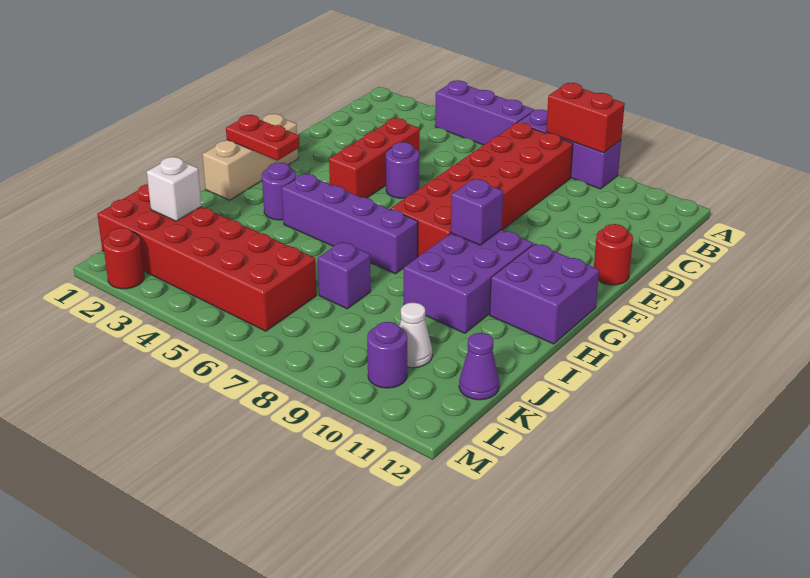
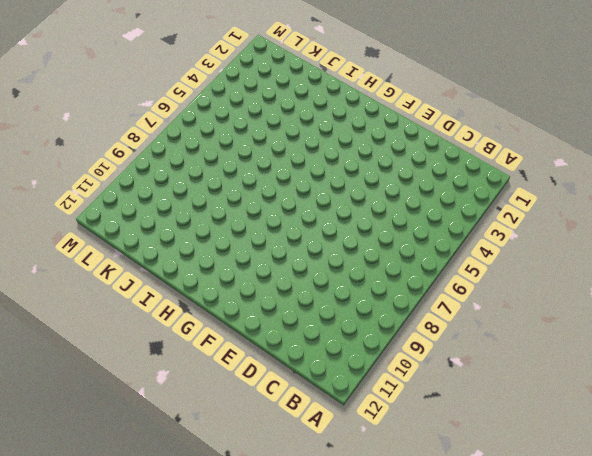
none -> purple 1x3 brick [435,80,534,145]
none -> purple 1x3 brick [518,110,621,189]
none -> red 2x6 brick [391,123,573,257]

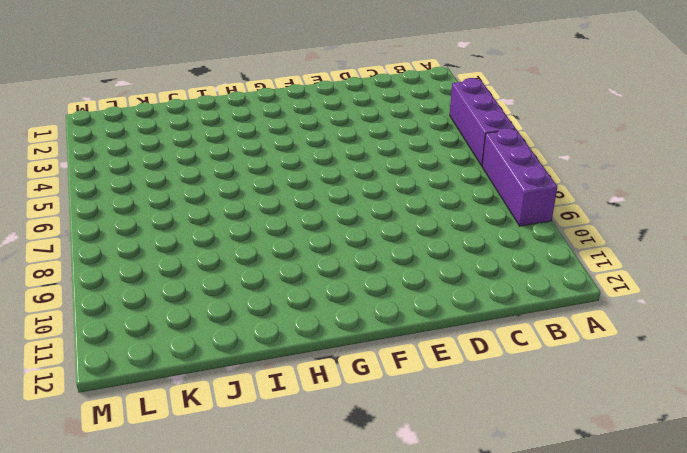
none -> red 2x6 brick [391,123,573,257]
none -> red 1x3 brick [329,118,420,198]
none -> purple 1x1 round brick [386,142,419,198]

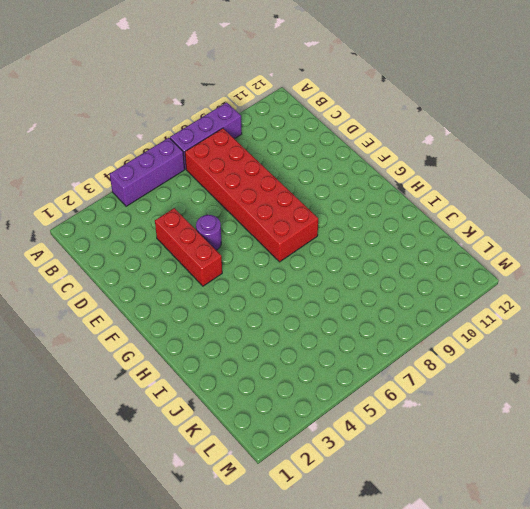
none -> red 1x1 round brick [594,224,633,285]
none -> tan 1x3 brick [202,114,298,200]
none -> purple 2x3 brick [404,230,533,333]

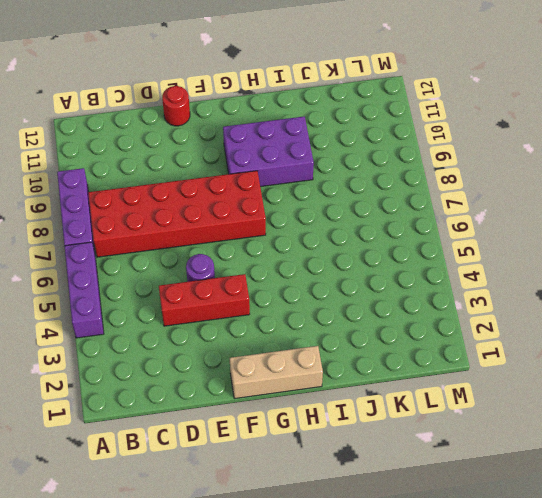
none -> purple 2x2 brick [490,244,599,344]
none -> purple 1x1 round brick [262,163,296,220]
none -> purple 1x4 brick [282,174,418,274]

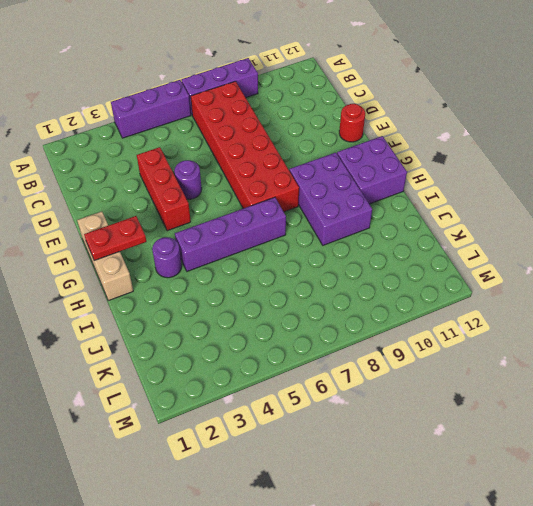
none -> purple 1x1 brick [318,242,371,309]
none -> red 2x6 brick [97,184,316,331]
none -> white 1x1 cone [399,303,432,368]

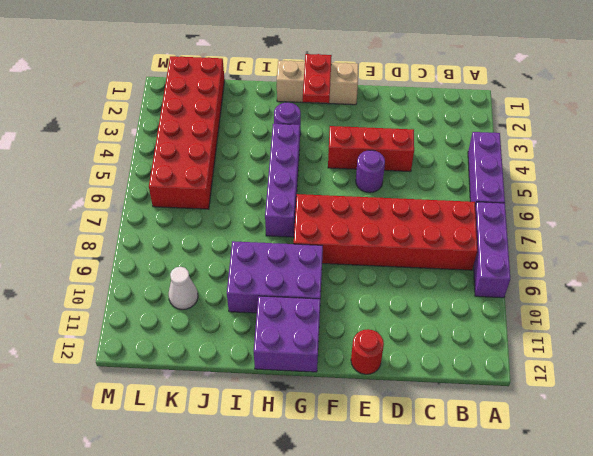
none -> purple 1x1 brick [318,242,371,309]
none -> purple 1x1 cone [459,333,499,400]
none -> purple 1x1 round brick [367,322,407,388]

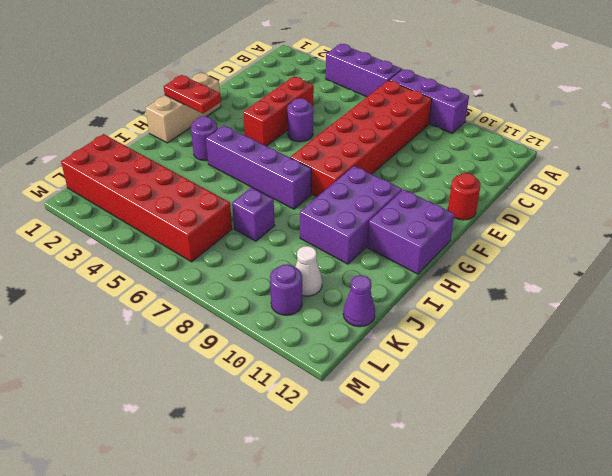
none -> red 1x1 round brick [103,228,144,289]
none -> red 1x2 brick [546,83,625,153]
none -> purple 1x1 brick [451,179,503,245]

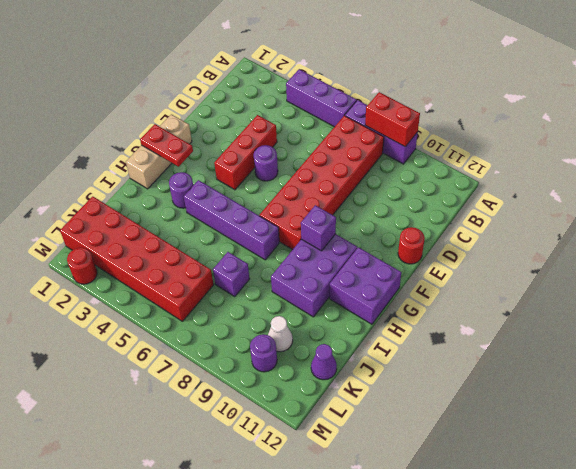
none -> white 1x1 brick [147,157,201,221]

